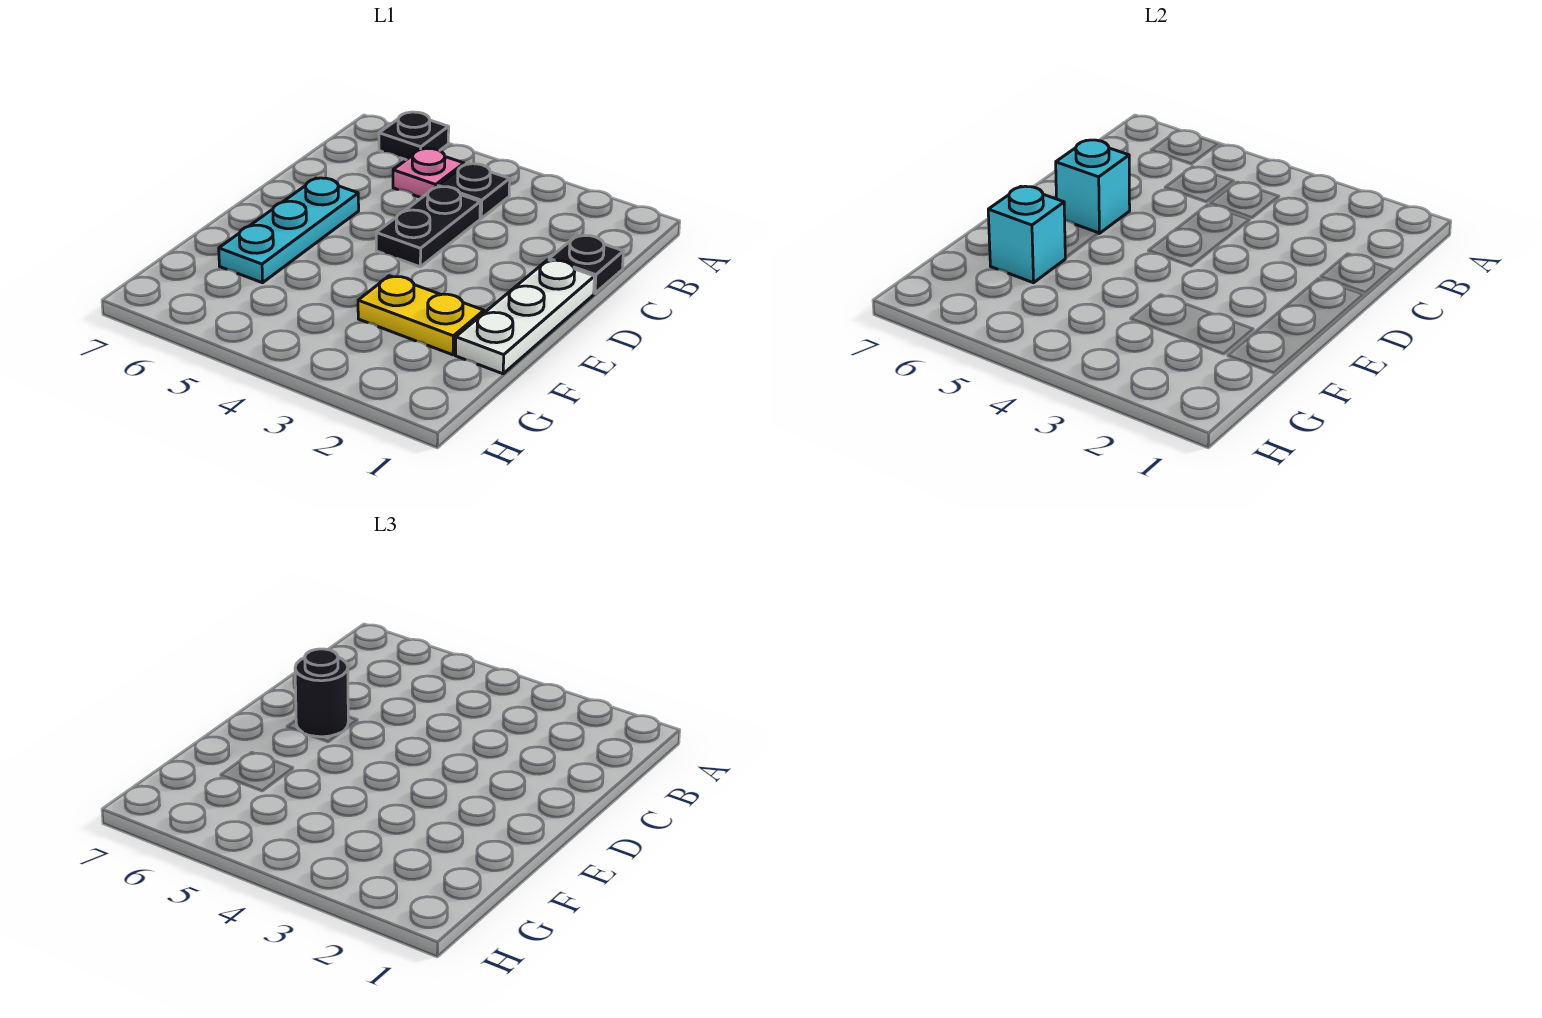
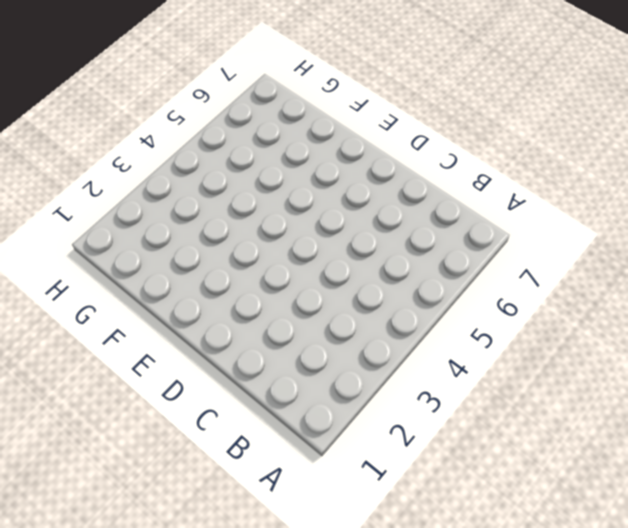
none -> black 1x1 plate [379,112,449,160]
none -> black 1x1 plate [438,164,510,218]

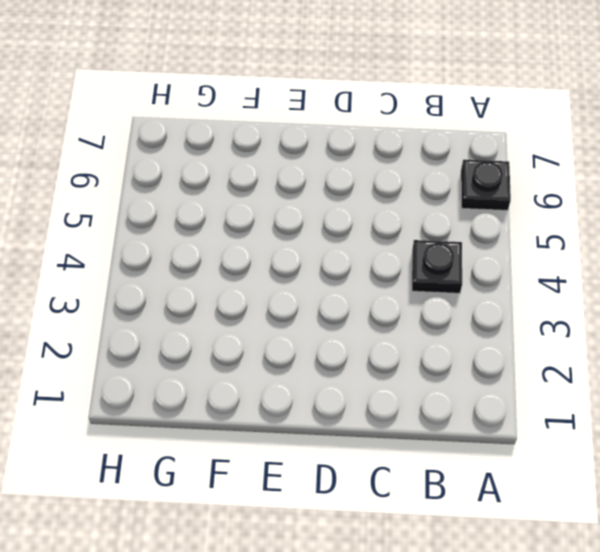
none -> pink 1x1 plate [393,148,464,198]
none -> black 1x1 plate [549,235,624,293]

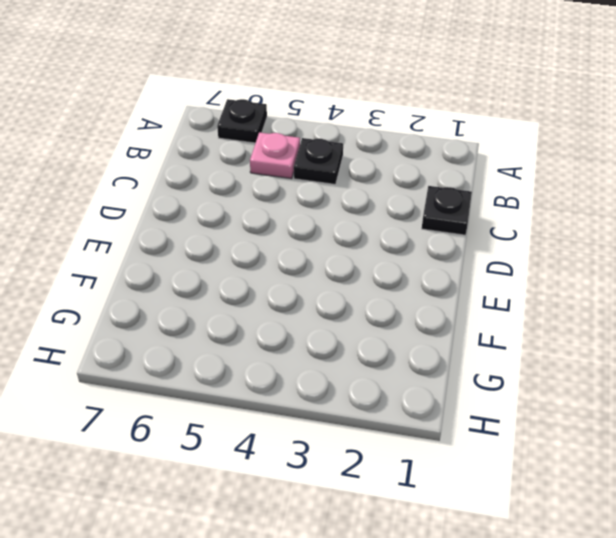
none -> black 1x2 plate [376,187,480,267]
none -> white 1x3 plate [456,260,595,374]

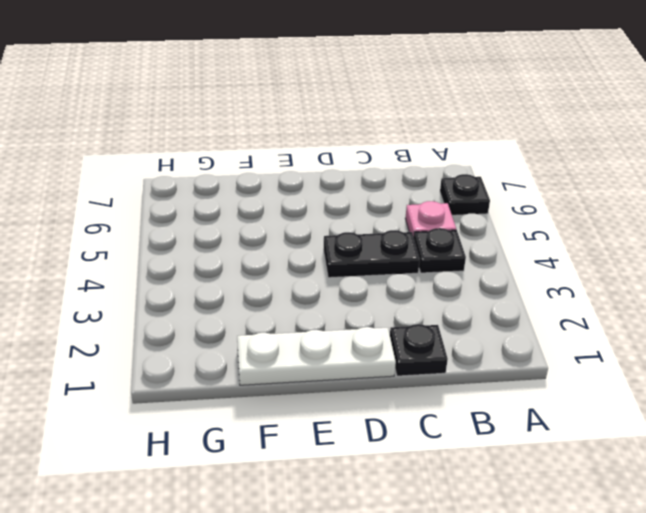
none -> cyan 1x3 plate [219,178,359,283]
none -> yellow 1x2 plate [358,276,484,355]

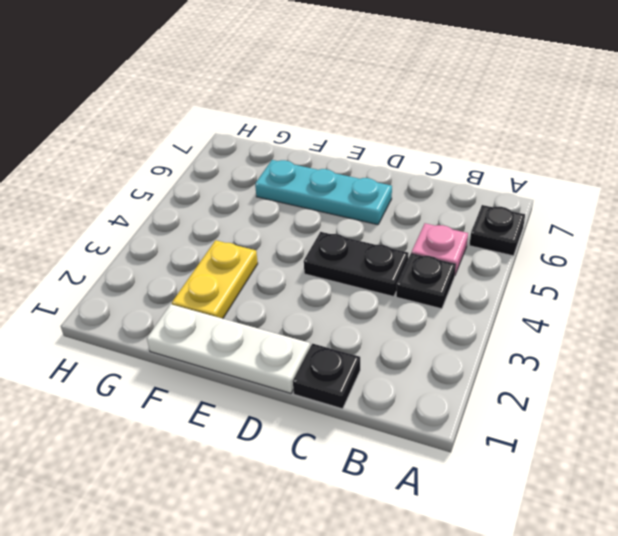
none -> cyan 1x1 brick [1056,140,1130,233]
none -> cyan 1x1 brick [988,186,1065,283]

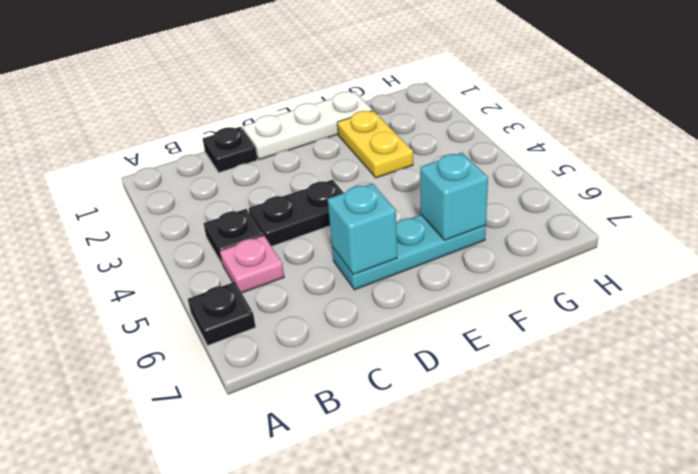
none -> black 1x1 round brick [295,649,348,737]

